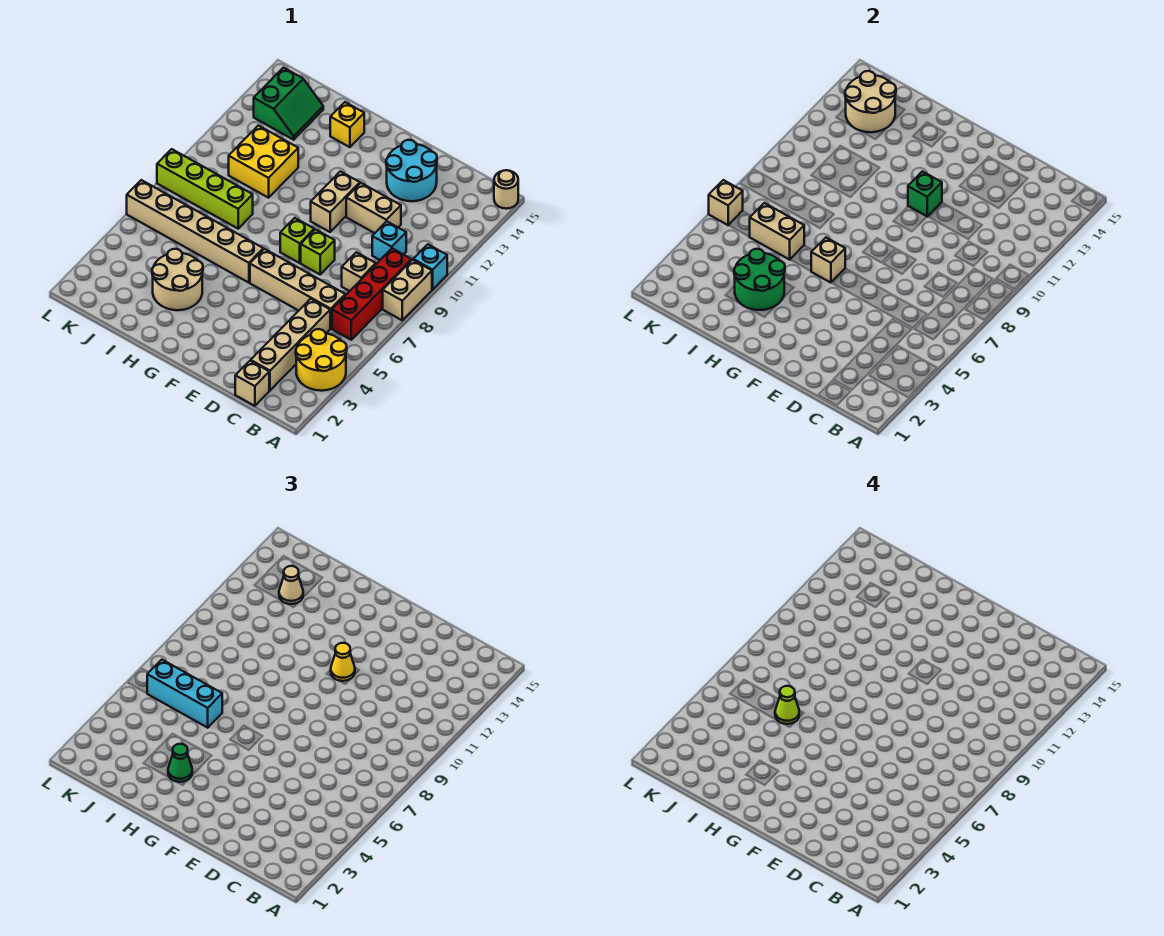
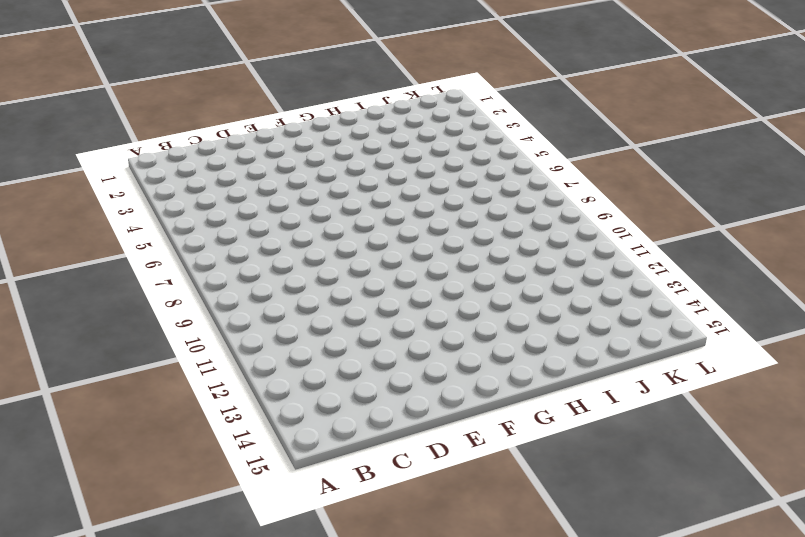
none -> yellow 2x2 round brick [296,329,347,391]
none -> tan 1x2 brick [383,260,432,320]
none -> cyan 1x1 brick [413,244,447,289]
none -> tan 1x1 round brick [494,170,518,209]

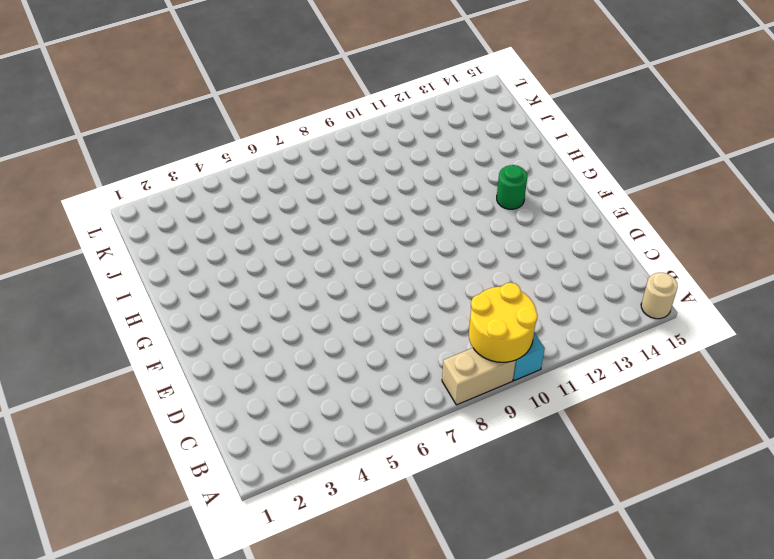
yellow 2x2 round brick [469,283,538,362] -> yellow 2x2 round brick moved to [296,329,347,391]
green 1x1 round brick [497,165,527,209] -> none
none -> red 1x4 brick [332,248,412,340]
none -> tan 1x1 brick [235,361,269,406]
none -> tan 1x4 brick [251,299,330,390]
none -> tan 1x4 brick [250,249,345,328]

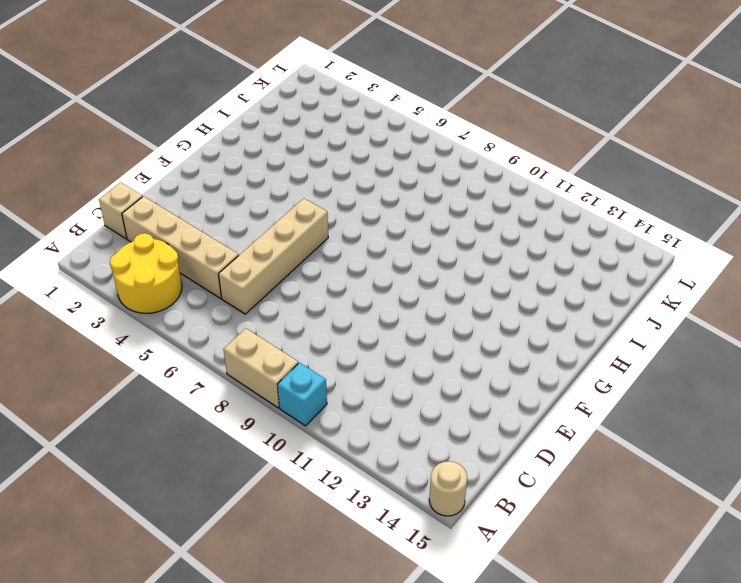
none -> red 1x4 brick [332,248,412,340]
none -> tan 1x1 brick [342,252,376,291]
none -> cyan 1x1 brick [372,221,406,260]
none -> tan 1x2 brick [346,183,401,233]

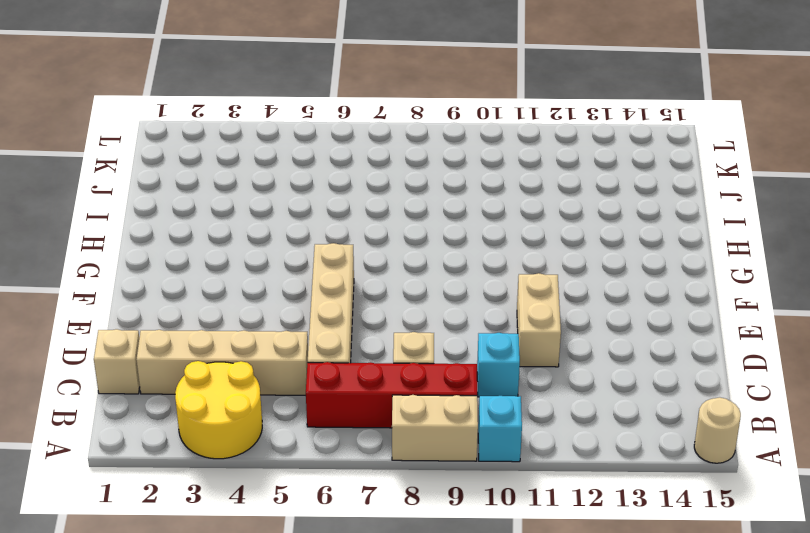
none -> cyan 2x2 round brick [386,140,437,201]
none -> lime 1x1 brick [301,229,335,274]
none -> lime 1x1 brick [280,218,314,263]
none -> tan 1x2 brick [311,171,360,232]

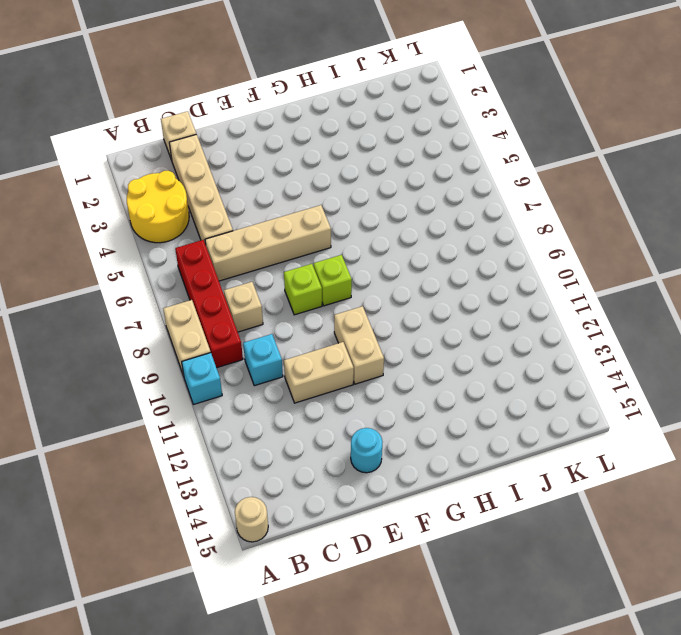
cyan 1x1 round brick [351,428,382,473] -> cyan 2x2 round brick [386,140,437,201]
none -> tan 1x6 brick [127,180,263,283]
none -> tan 2x2 round brick [152,249,203,310]
none -> yellow 1x1 brick [330,102,364,147]
none -> lime 1x4 brick [157,149,253,229]

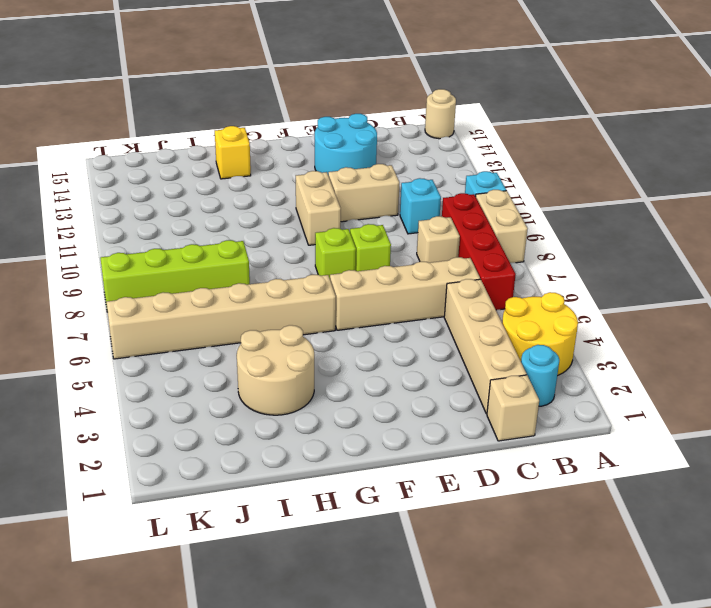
cyan 1x1 round brick [521,345,559,406] -> none
none -> yellow 2x2 brick [229,126,298,198]
none -> green 2x2 slope [254,68,323,140]
none -> green 1x1 brick [908,171,942,216]
none -> tan 1x1 brick [811,238,845,283]

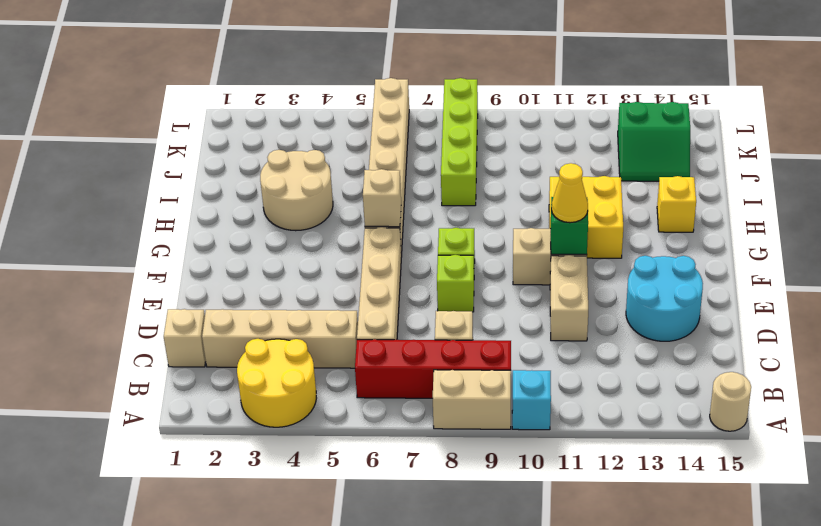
yellow 2x2 brick [549,176,623,258] -> yellow 2x2 brick moved to [229,126,298,198]
none -> cyan 1x1 brick [372,221,406,260]
none -> green 2x2 round brick [734,249,785,310]
none -> tan 1x2 brick [750,203,804,260]
none -> tan 2x2 round brick [845,71,896,132]

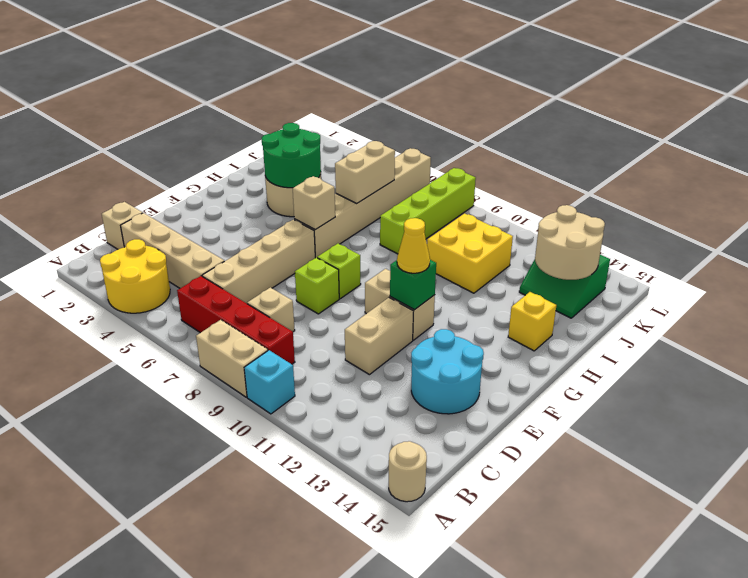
none -> cyan 1x1 brick [372,221,406,260]
none -> tan 1x1 brick [709,180,743,225]
none -> green 1x1 cone [168,744,192,782]
none -> cyan 1x3 brick [147,660,222,728]

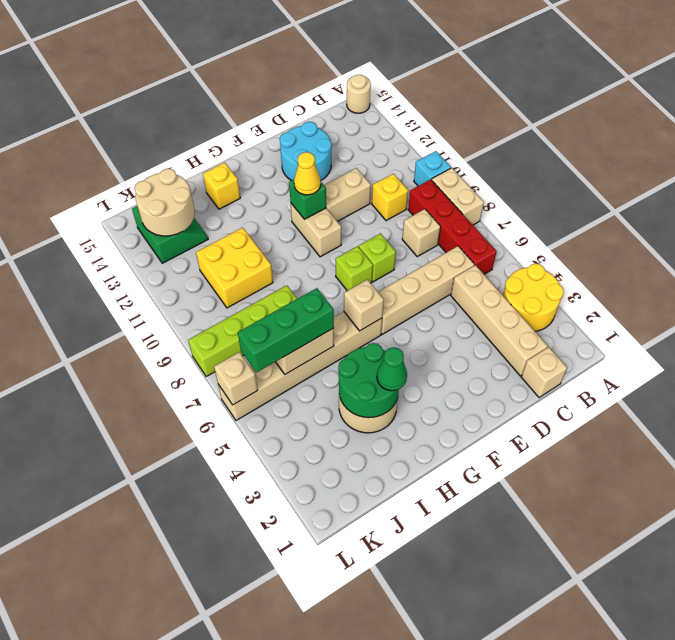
yellow 1x1 brick [372,174,408,221] -> cyan 1x1 brick [372,221,406,260]
green 1x3 brick [238,288,334,372] -> cyan 1x3 brick [147,660,222,728]
none -> tan 1x1 cone [279,566,303,604]
none -> lime 1x1 cone [775,686,799,724]

